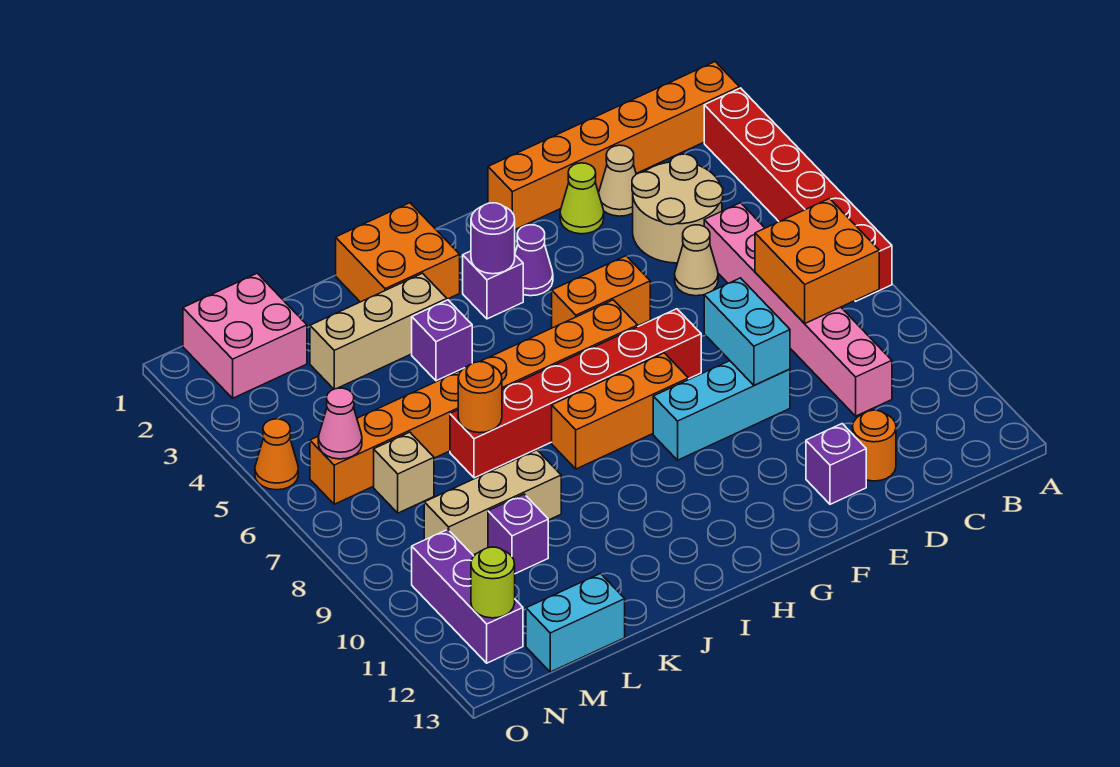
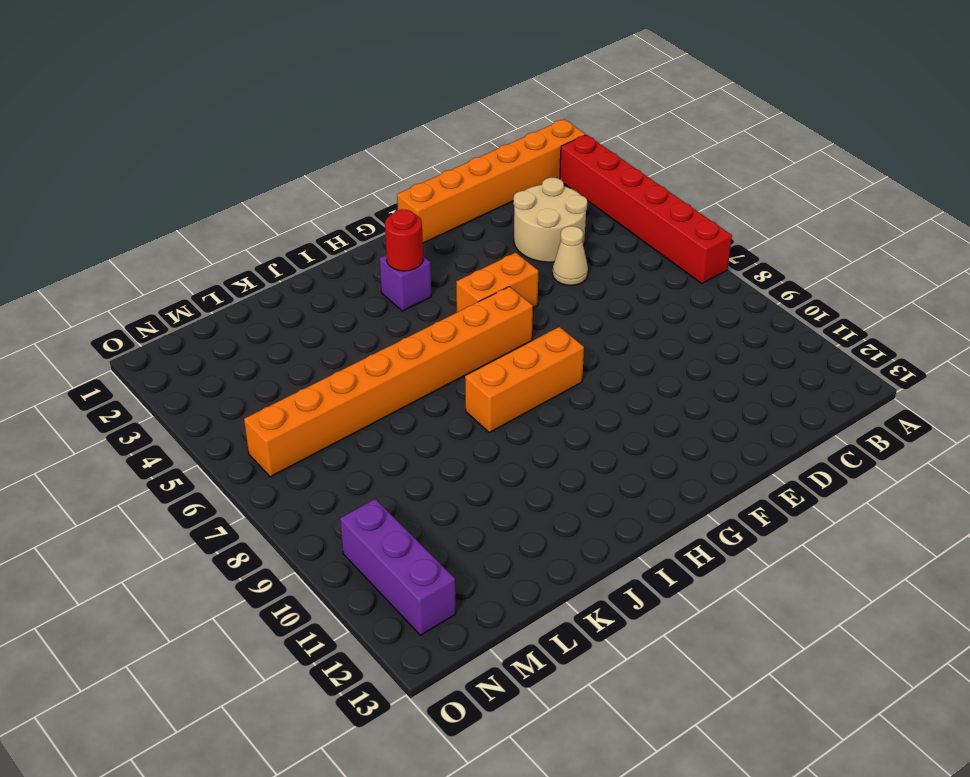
red 1x1 round brick [385,210,423,271] -> purple 1x1 round brick [471,203,515,274]
none -> pink 1x6 brick [704,203,892,416]
none -> tan 1x1 cone [599,145,636,216]
none -> orange 1x1 round brick [853,410,896,481]
none -> lime 1x1 cone [560,163,604,234]

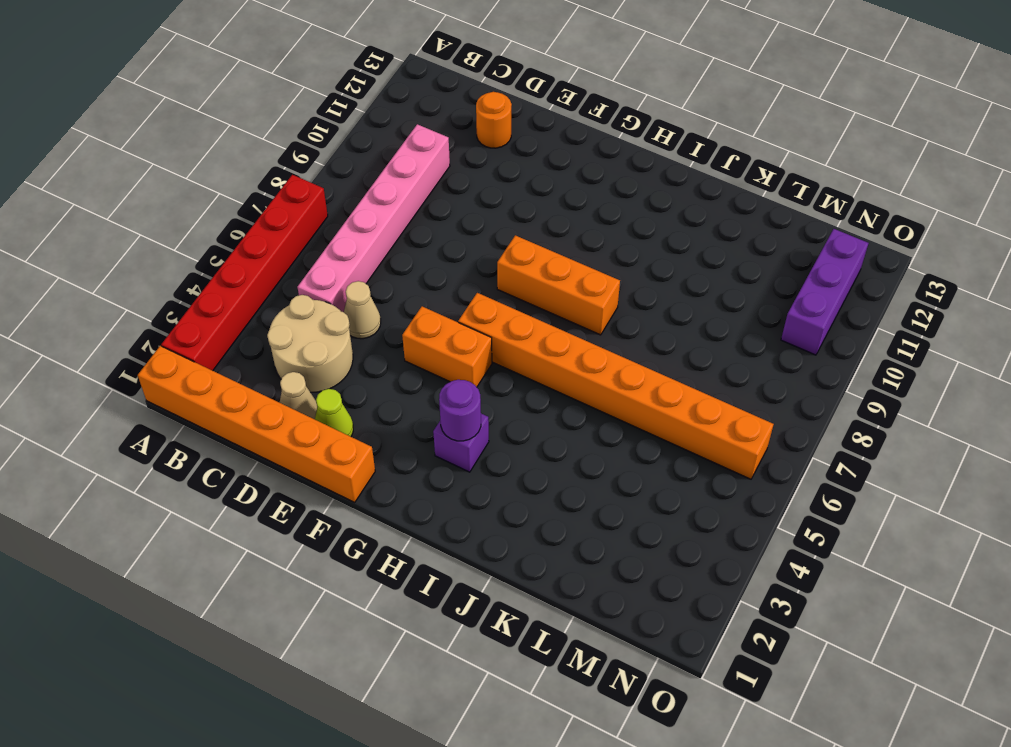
none -> cyan 1x3 brick [653,361,790,460]
none -> purple 1x1 brick [806,424,866,504]
none -> red 1x6 brick [450,309,701,478]
none -> purple 1x1 cone [515,225,553,296]

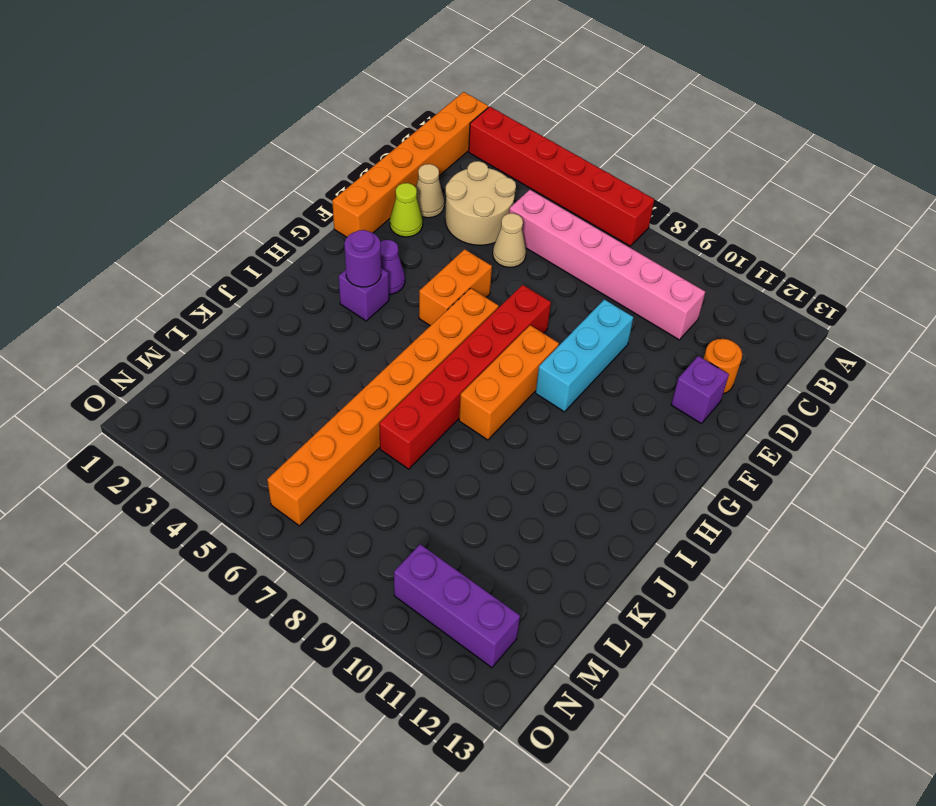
none -> orange 2x2 brick [336,203,460,302]
none -> tan 1x3 brick [310,273,447,389]
none -> purple 1x1 brick [412,300,472,381]
none -> tan 1x3 brick [424,450,561,555]

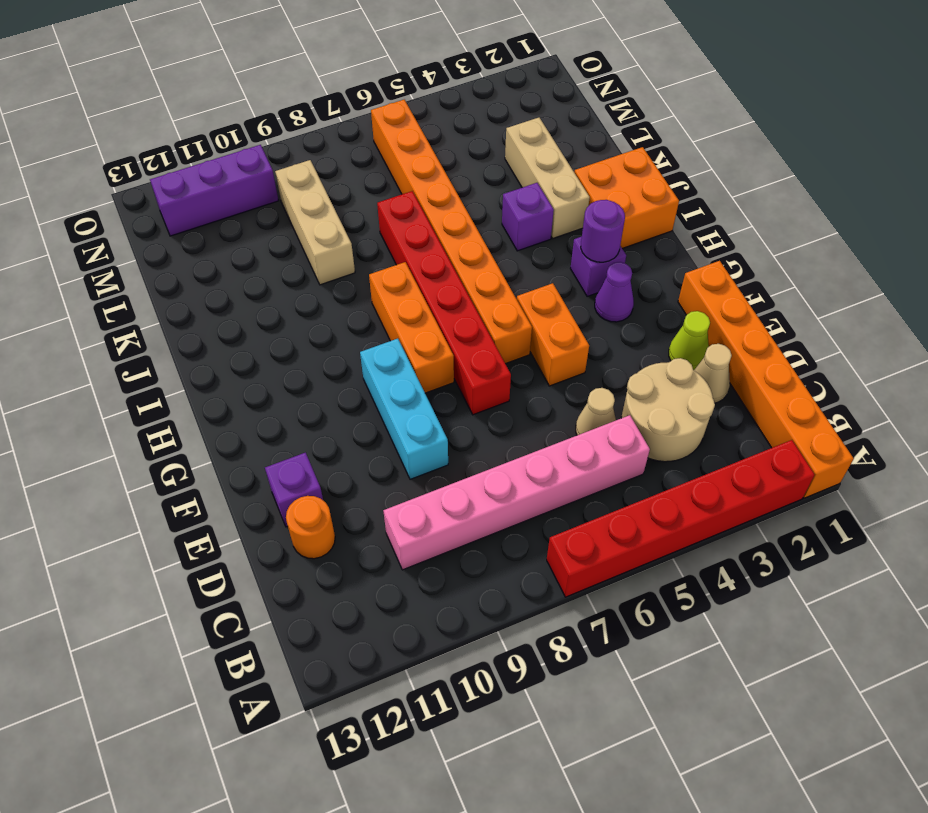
none -> purple 1x1 brick [488,494,548,574]
none -> cyan 1x2 brick [526,574,625,672]
none -> pink 2x2 brick [183,273,307,398]
none -> tan 1x1 brick [374,432,434,513]

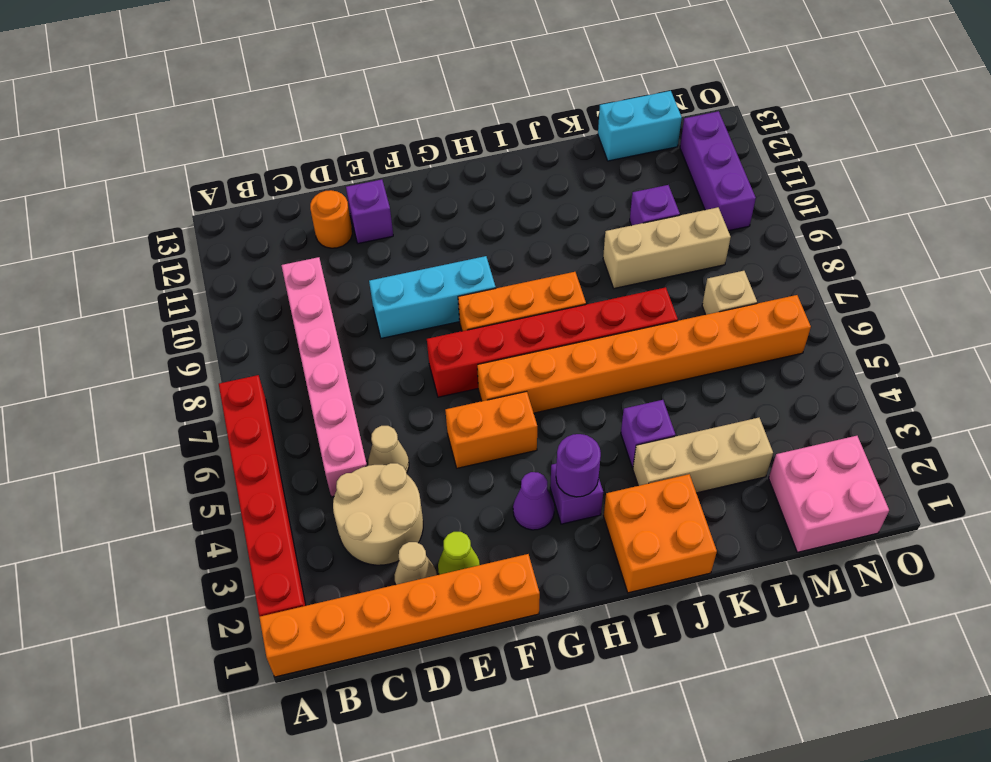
none -> orange 1x1 cone [255,419,298,490]
none -> orange 2x2 brick [755,199,879,324]
none -> cyan 1x2 brick [704,278,790,385]
none -> orange 1x1 round brick [458,362,502,433]

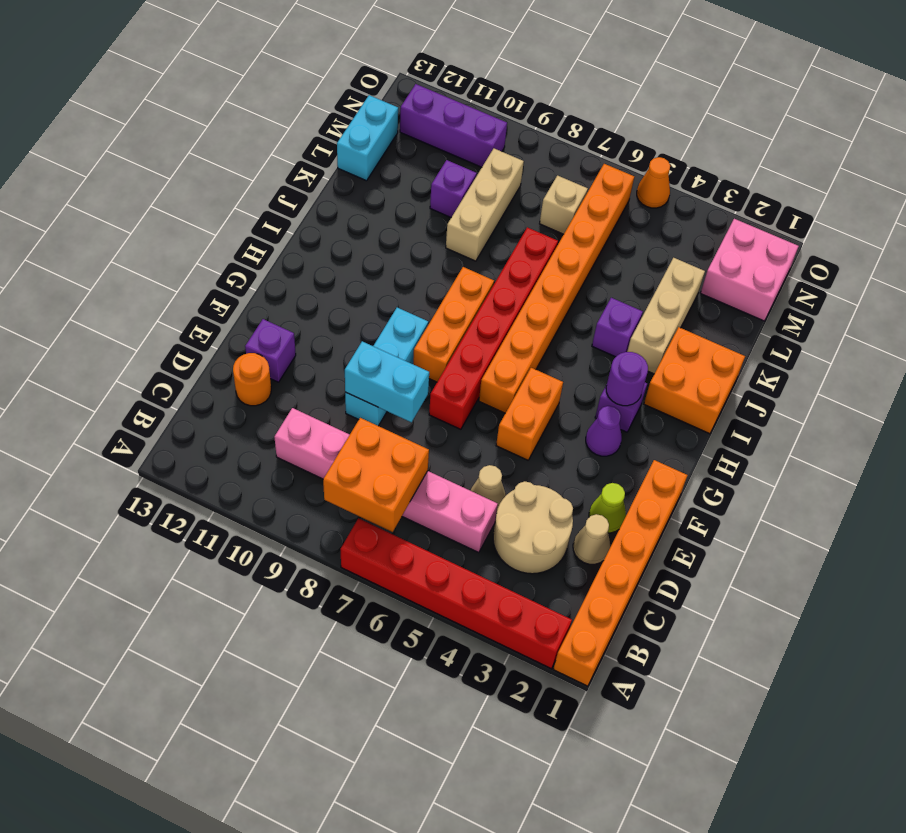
none -> orange 1x1 round brick [458,362,502,433]
none -> pink 1x1 cone [318,388,362,459]
none -> lime 1x1 round brick [471,547,515,618]

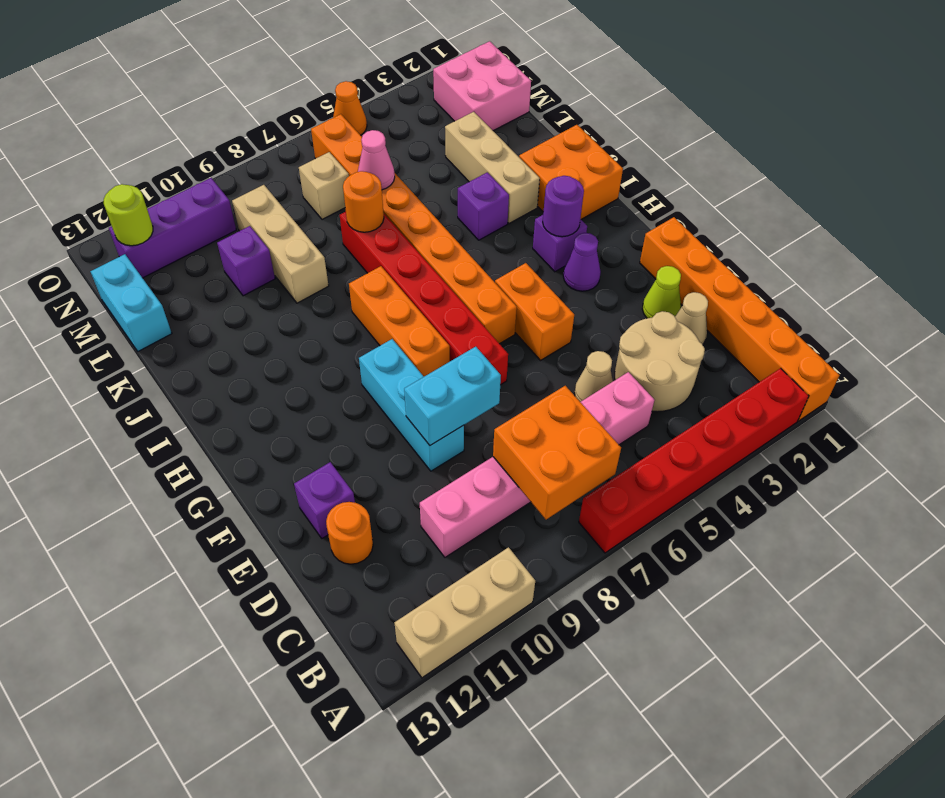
tan 1x3 brick [394,547,535,678] -> none
pink 1x1 cone [358,130,395,190] -> pink 1x1 cone moved to [318,388,362,459]

